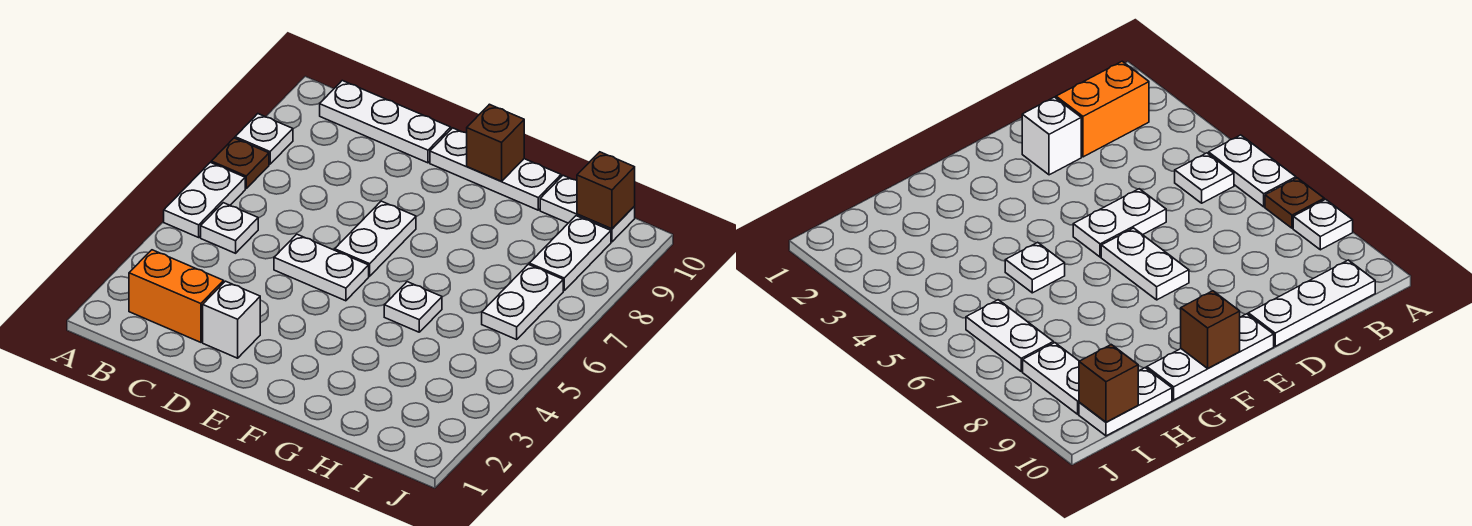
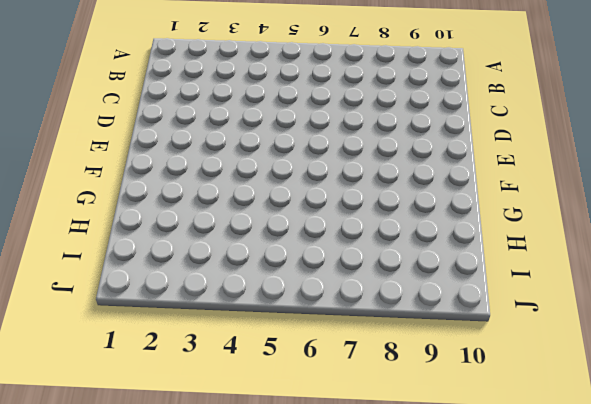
none -> white 1x2 plate [164,162,245,237]
none -> brown 1x1 plate [211,138,269,189]
none -> white 1x1 plate [235,114,293,164]

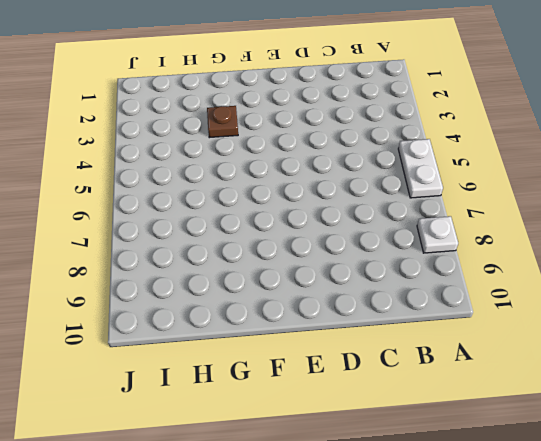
brown 1x1 plate [207,106,238,138] -> brown 1x1 plate moved to [211,138,269,189]
none -> orange 1x2 brick [129,250,224,342]
none -> white 1x1 plate [201,203,258,253]
none -> white 1x3 plate [320,81,451,163]

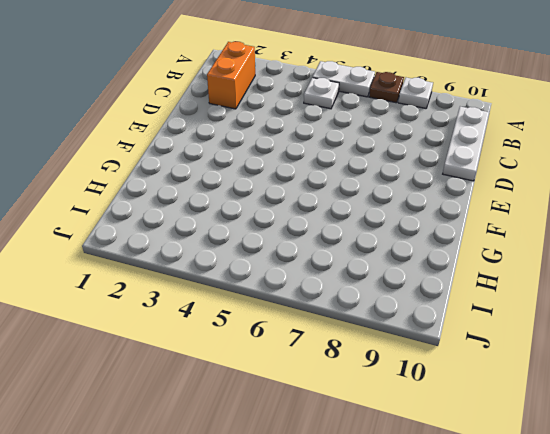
none -> white 1x1 brick [203,281,260,358]
none -> white 1x2 plate [274,234,369,301]
none -> white 1x2 plate [335,201,416,276]

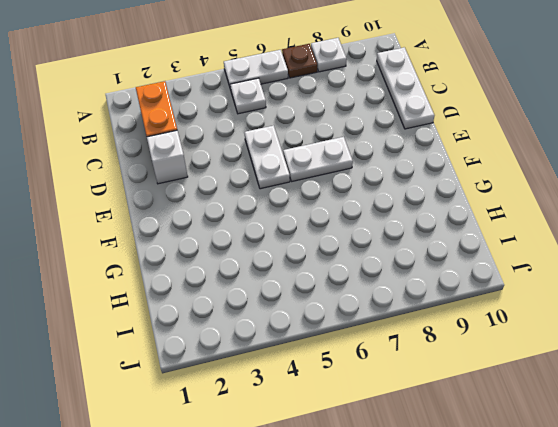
none -> white 1x3 plate [430,128,561,210]
none -> white 1x1 plate [384,282,442,332]
none -> white 1x2 plate [540,176,635,242]

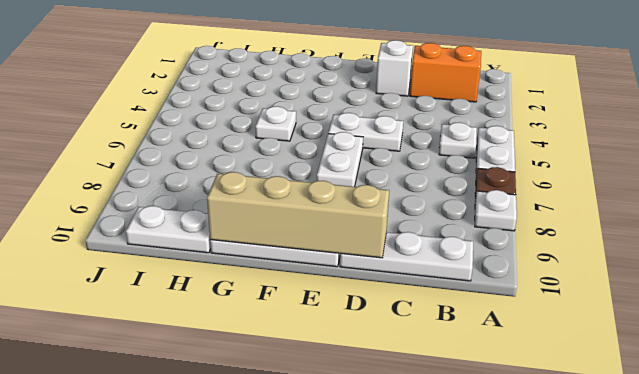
tan 1x4 brick [207,172,389,258] -> brown 1x1 brick [467,104,524,181]
none -> white 1x2 plate [482,264,563,339]
none -> white 1x2 plate [529,216,611,291]
none -> brown 1x1 brick [577,152,635,229]

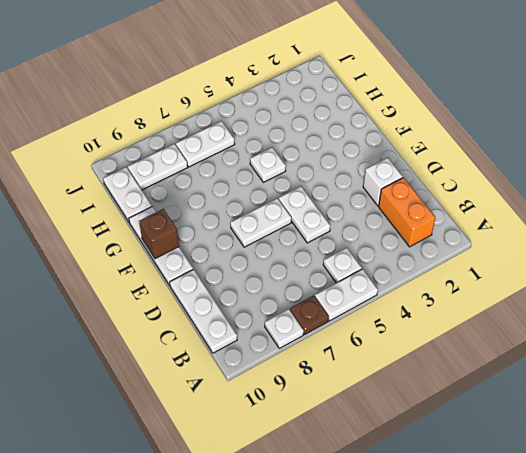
none -> brown 1x1 brick [577,152,635,229]

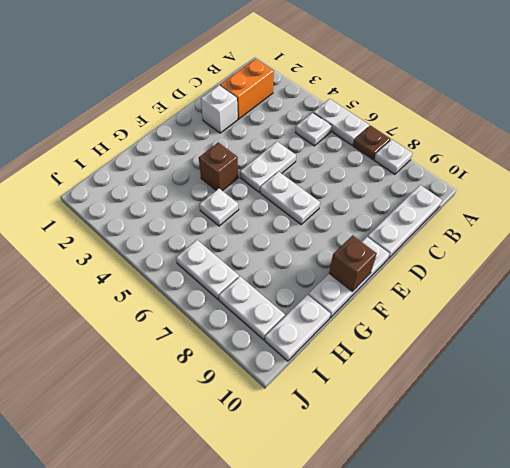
brown 1x1 brick [199,142,238,191] -> brown 1x1 brick moved to [577,152,635,229]

